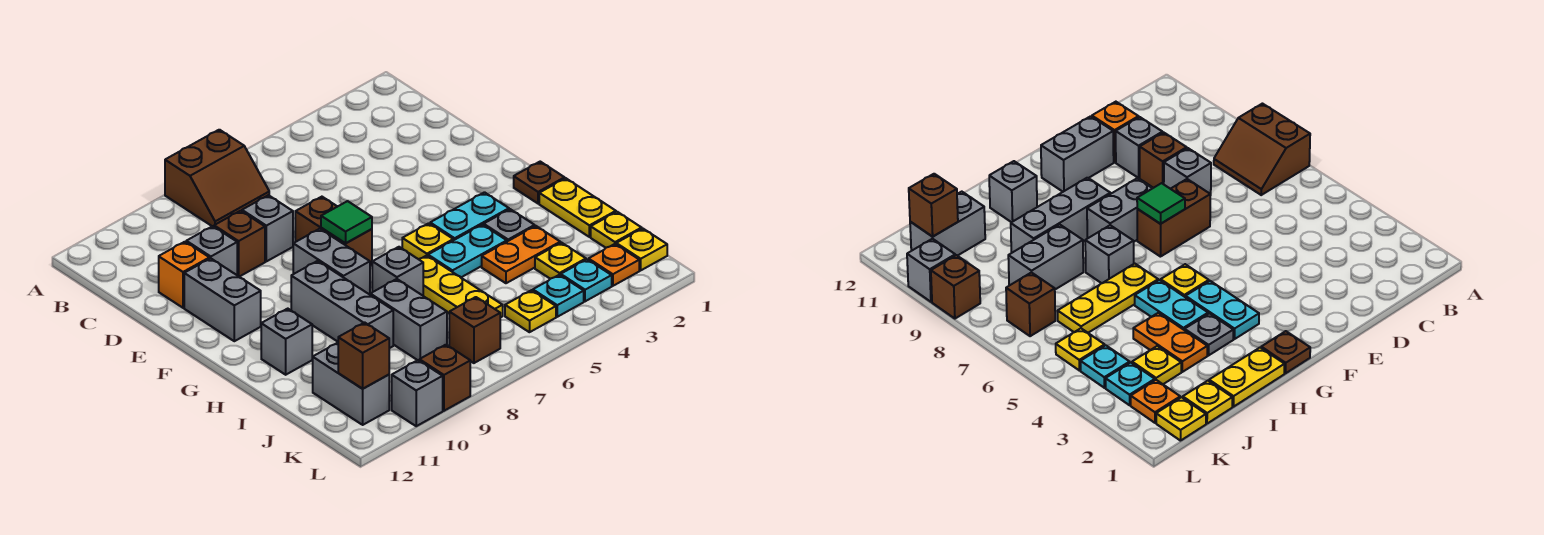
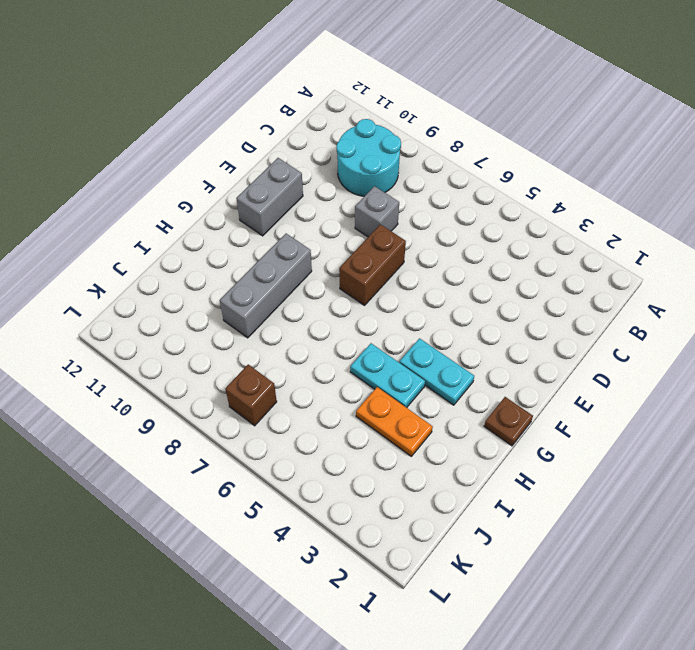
cyan 2x2 round brick [337,119,401,196] -> none
none -> brown 2x2 slope [165,130,269,226]
none -> brown 1x1 brick [214,211,265,277]
none -> grey 1x1 brick [186,226,237,275]
none -> orange 1x1 brick [159,242,209,308]

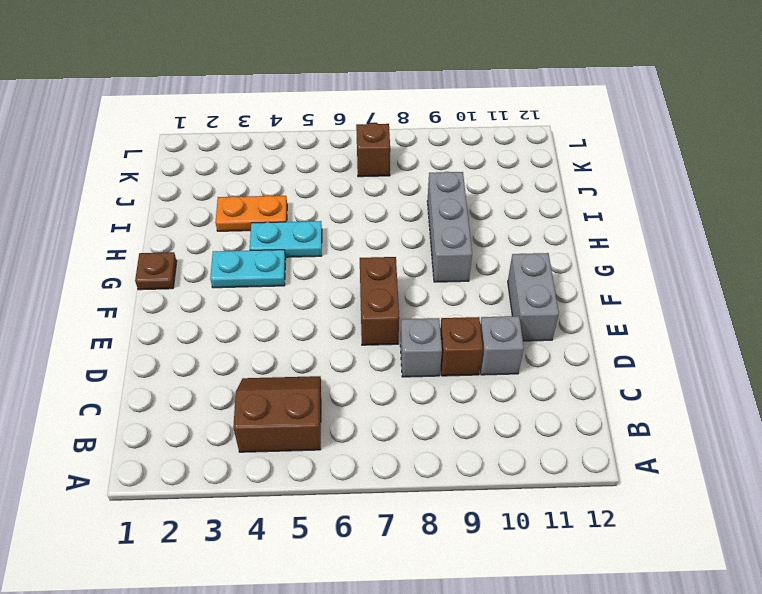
brown 2x2 slope [233,376,321,452] -> brown 2x2 slope moved to [165,130,269,226]
none -> orange 1x1 brick [159,242,209,308]
none -> grey 1x2 brick [293,229,370,295]
none -> yellow 1x1 plate [402,223,453,259]
none -> yellow 1x2 plate [539,178,616,237]

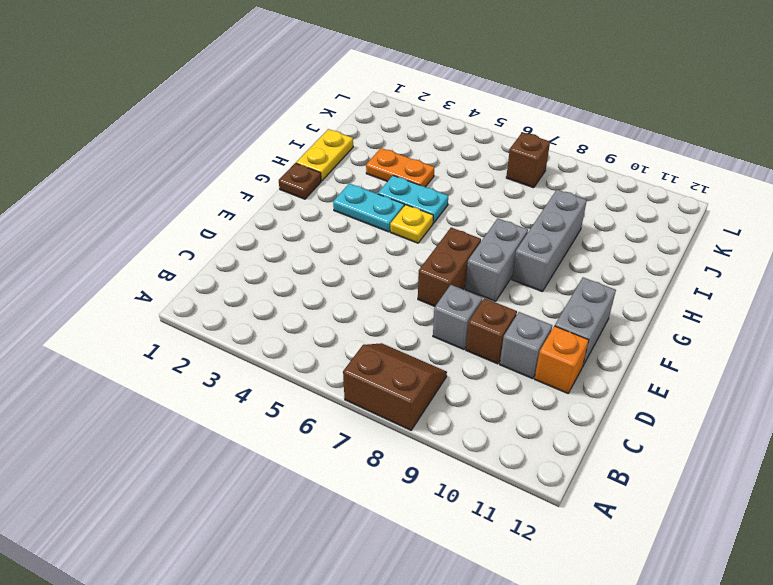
none -> grey 1x1 plate [484,209,535,241]
none -> yellow 1x3 plate [419,255,503,318]
none -> grey 1x1 brick [372,247,423,296]
none -> grey 1x1 brick [261,309,312,375]

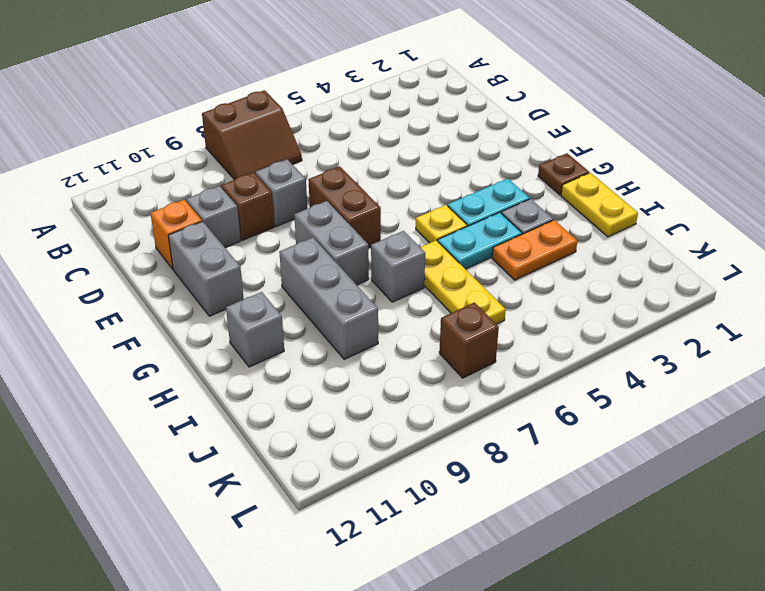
none -> grey 1x2 brick [370,279,447,361]
none -> yellow 1x1 plate [591,212,642,248]
none -> yellow 1x1 plate [535,243,586,279]
none -> grey 1x2 brick [313,343,389,425]

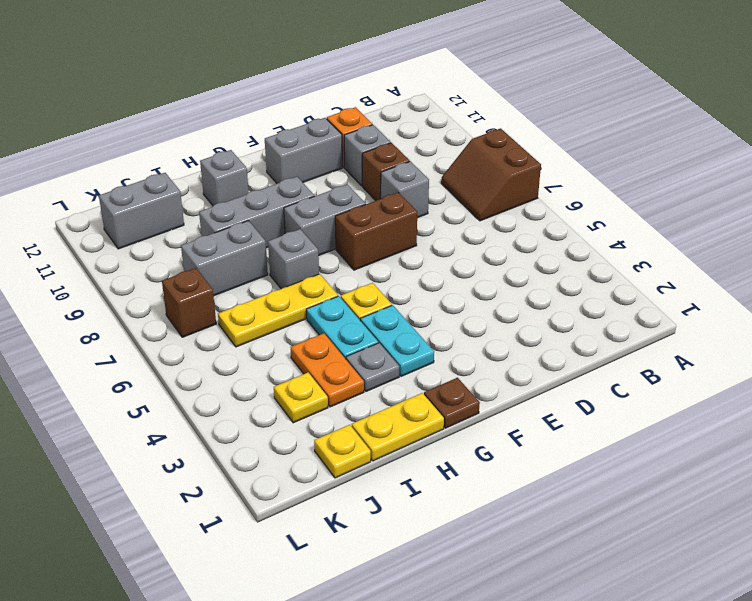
none -> yellow 1x1 plate [616,228,667,270]
none -> orange 1x1 plate [589,244,639,286]
none -> cyan 1x1 plate [561,259,612,301]
none -> cyan 1x1 plate [533,275,584,317]

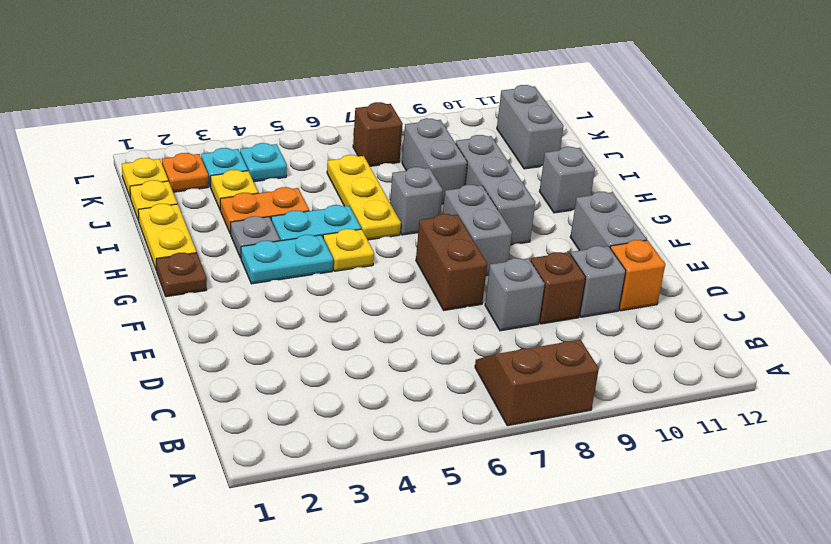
none -> yellow 1x1 plate [505,290,556,332]
none -> brown 1x1 brick [420,345,470,411]
none -> grey 1x1 brick [392,360,443,426]
none -> green 1x1 tile [321,201,372,243]

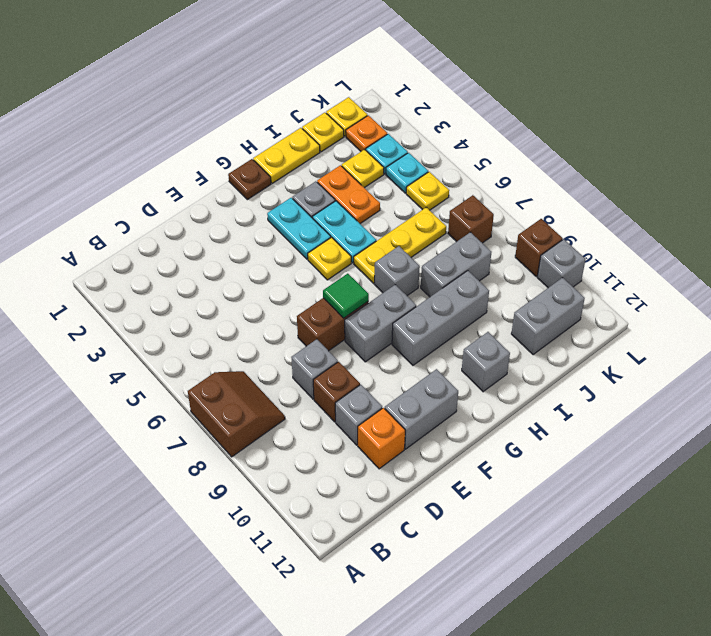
none -> brown 1x1 brick [338,322,389,389]

